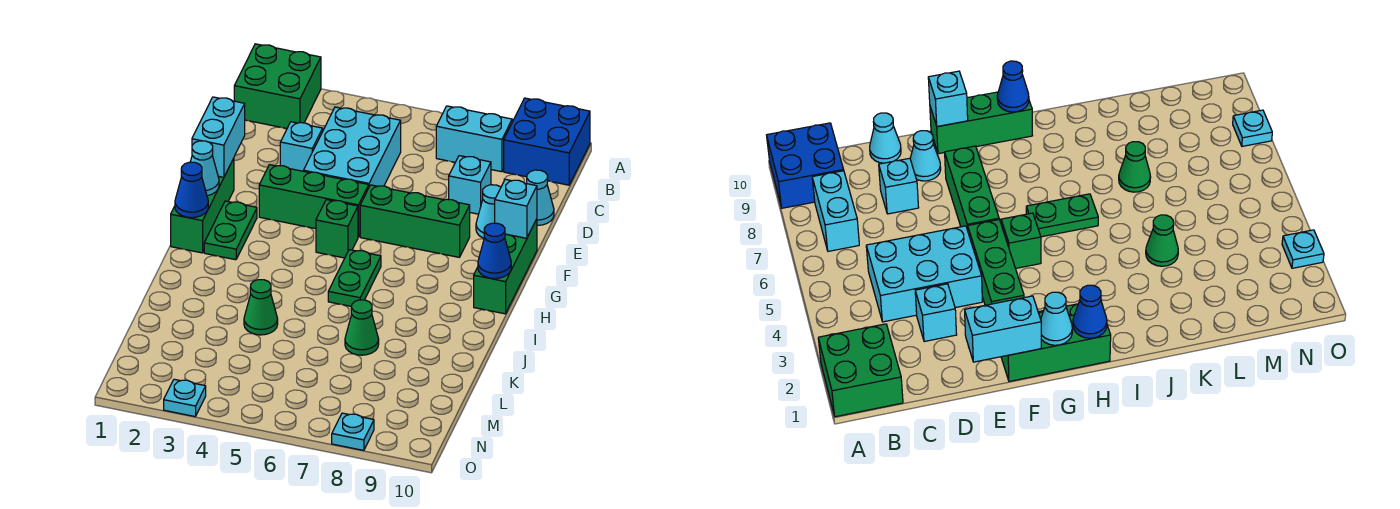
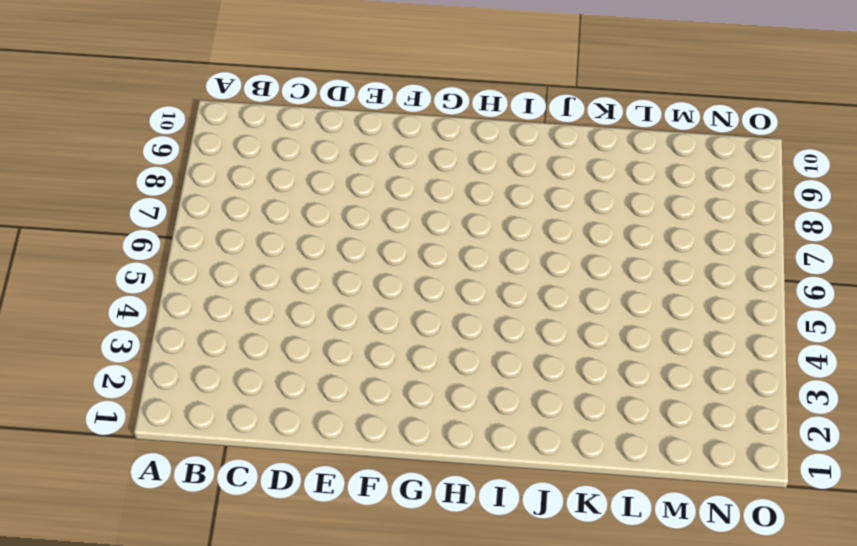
none -> green 2x2 brick [234,44,321,128]
none -> blue 2x2 brick [504,98,590,185]
none -> cyan 1x2 brick [436,106,512,172]

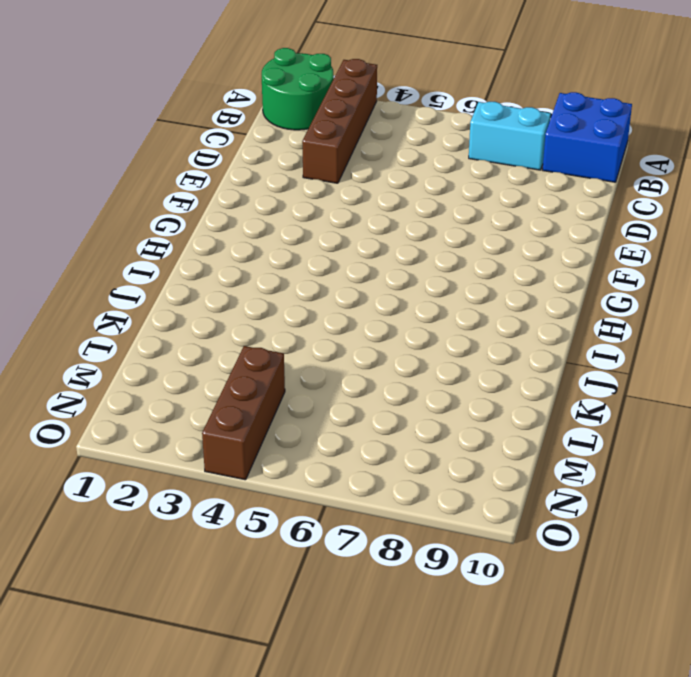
green 2x2 round brick [262,48,334,130] -> green 2x2 brick [234,44,321,128]
brown 1x4 brick [302,59,377,183] -> cyan 1x1 brick [280,122,323,171]
brown 1x3 brick [202,346,285,480] -> none
none -> cyan 2x3 brick [303,107,401,186]
none -> cyan 1x1 brick [449,156,491,214]
none -> cyan 1x1 cone [527,170,554,225]

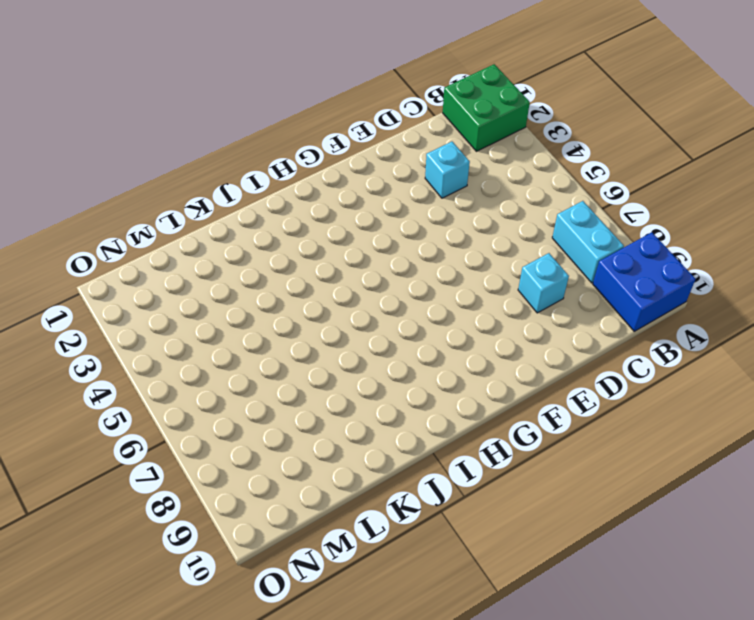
none -> cyan 2x3 brick [303,107,401,186]
none -> cyan 1x1 cone [527,170,554,225]
none -> cyan 1x1 cone [476,185,501,238]

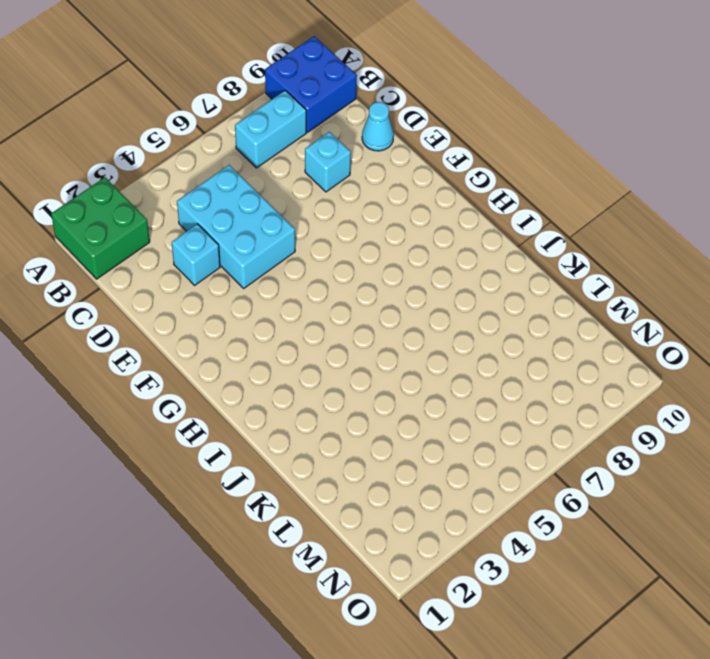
none -> cyan 1x1 cone [476,185,501,238]
none -> green 1x3 brick [171,158,234,253]
none -> green 1x3 brick [259,165,369,237]

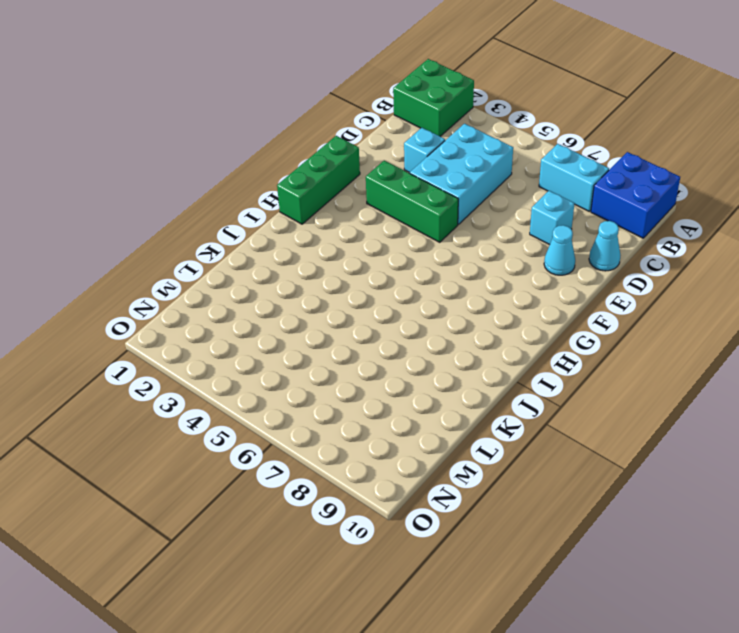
none -> green 1x3 brick [360,185,470,257]
none -> green 1x3 brick [474,219,537,314]
none -> green 1x2 plate [204,201,257,260]

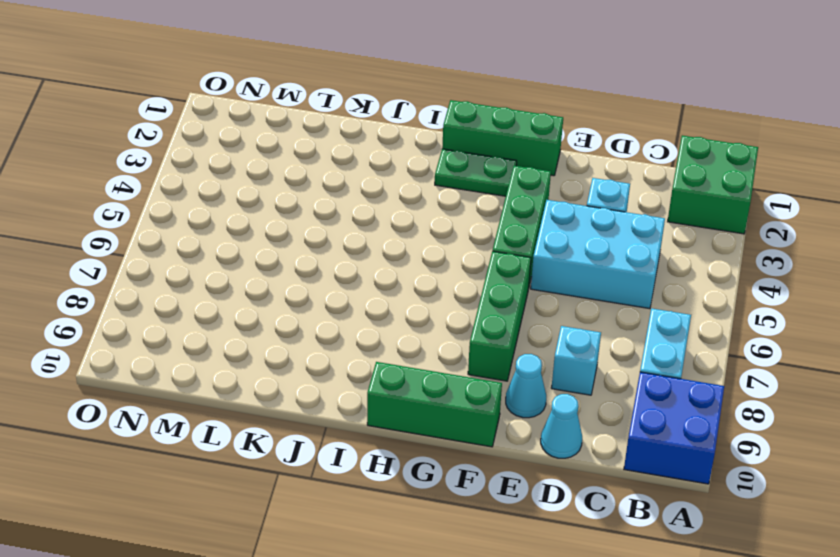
none -> green 1x1 brick [316,200,358,258]
none -> green 1x2 plate [328,250,381,307]
none -> green 1x1 cone [244,280,278,335]

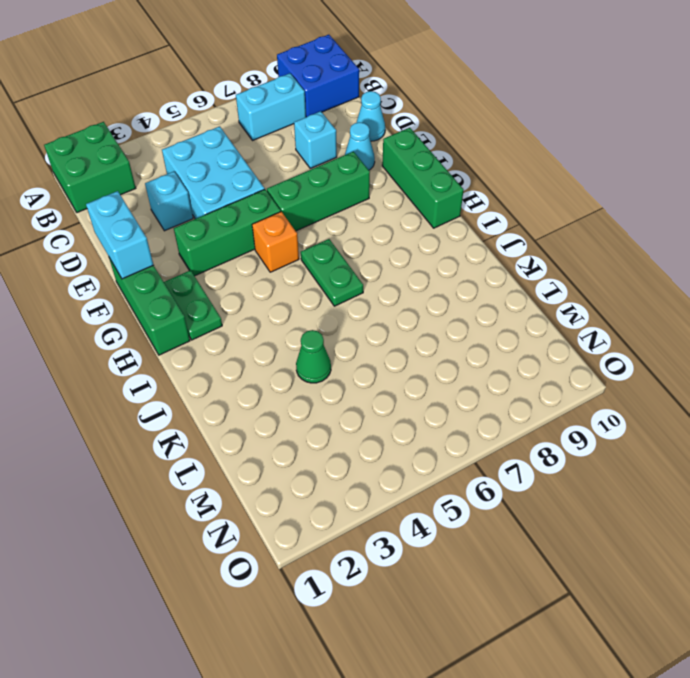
orange 1x1 brick [252,212,299,272] -> green 1x1 brick [316,200,358,258]
none -> green 1x1 cone [345,300,379,355]
none -> cyan 1x1 plate [164,379,206,416]
none -> cyan 1x1 plate [332,413,374,450]

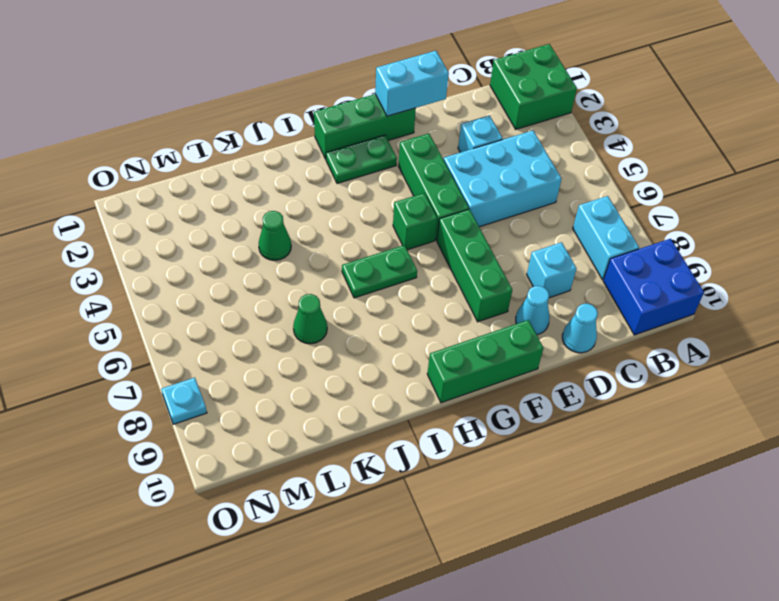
none -> cyan 1x1 plate [164,379,206,416]
none -> cyan 1x1 brick [495,179,537,238]
none -> cyan 1x1 cone [190,141,219,196]

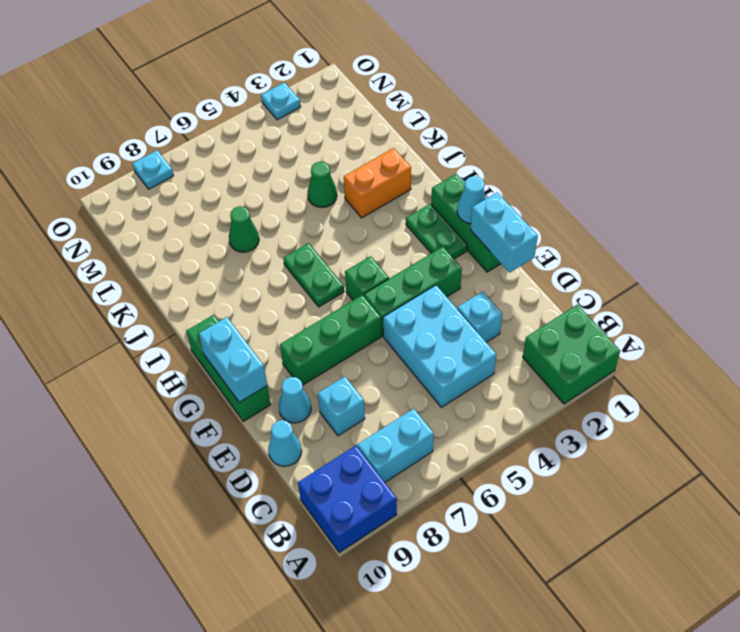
cyan 1x2 brick [199,317,267,402] -> cyan 1x1 brick [495,179,537,238]
orange 1x2 brick [344,148,411,218] -> none
none -> blue 1x1 cone [175,162,208,218]
none -> blue 1x1 cone [478,223,511,279]

